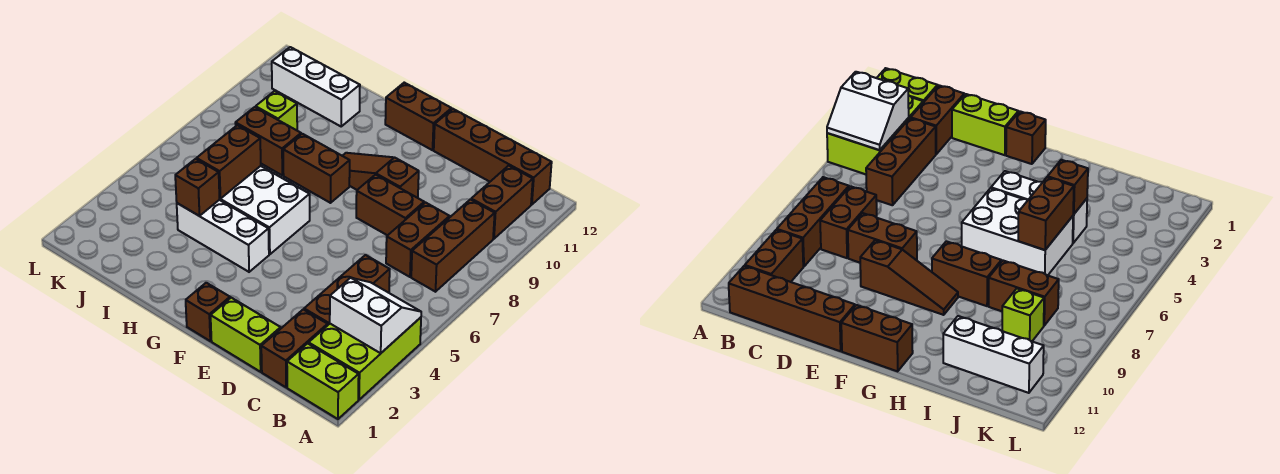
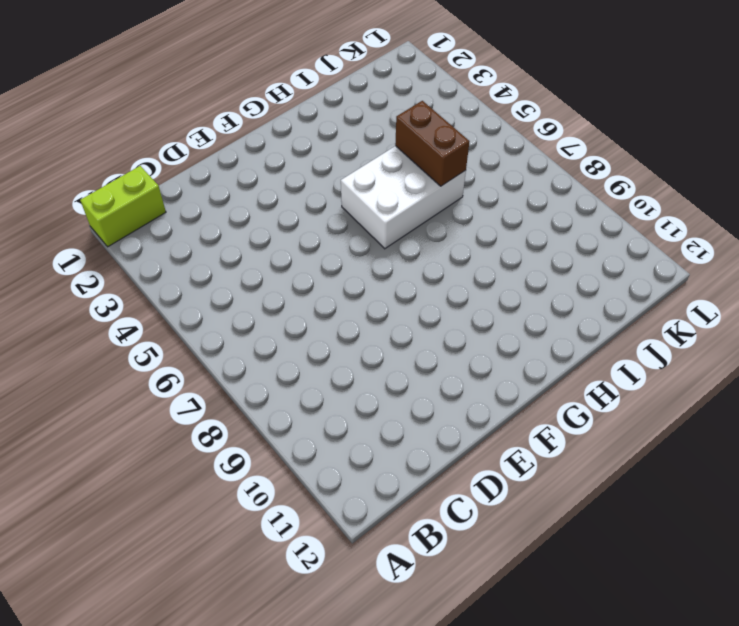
none -> lime 2x3 brick [309,317,421,400]
none -> brown 1x3 brick [411,199,495,292]
none -> brown 1x2 brick [471,166,533,239]

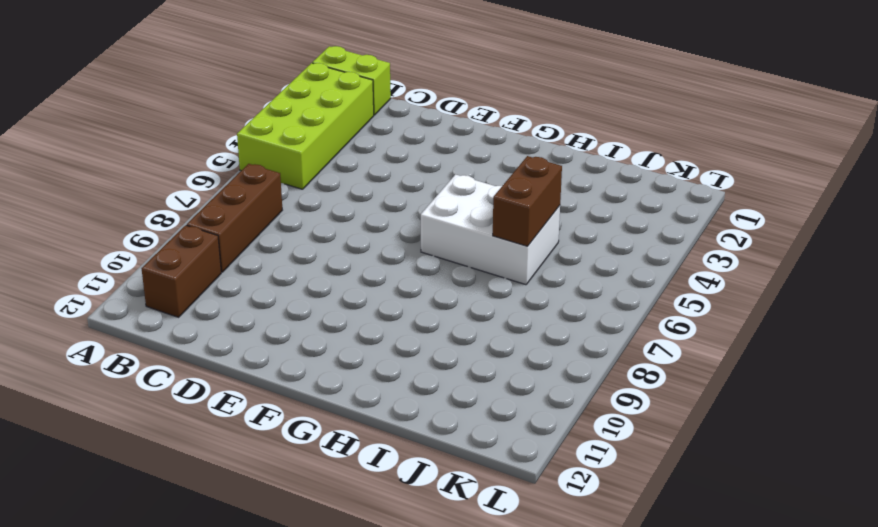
lime 2x4 brick [237,63,374,189] -> lime 2x3 brick [309,317,421,400]
none -> brown 1x4 brick [434,109,552,205]
none -> brown 1x2 brick [261,310,328,387]
none -> brown 1x3 brick [304,255,390,325]

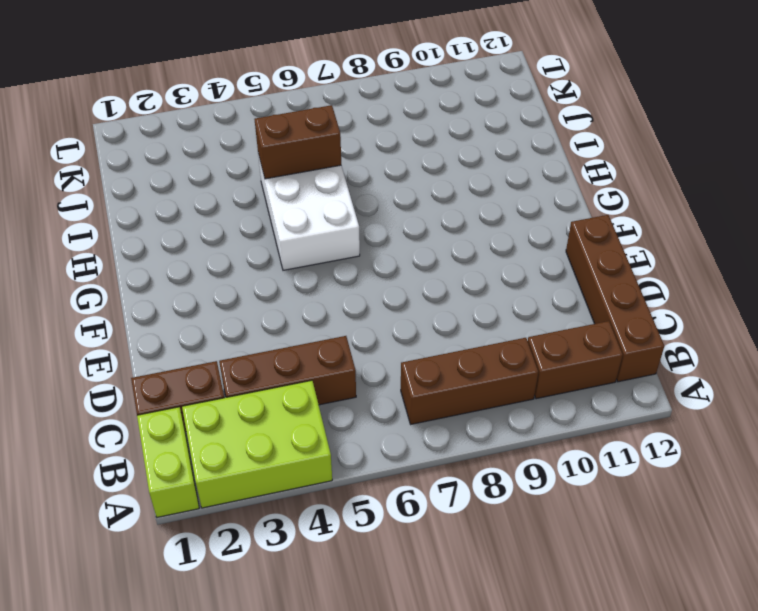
none -> brown 1x2 brick [386,203,450,277]
none -> lime 1x2 brick [211,298,281,372]
none -> brown 1x2 brick [356,175,424,235]

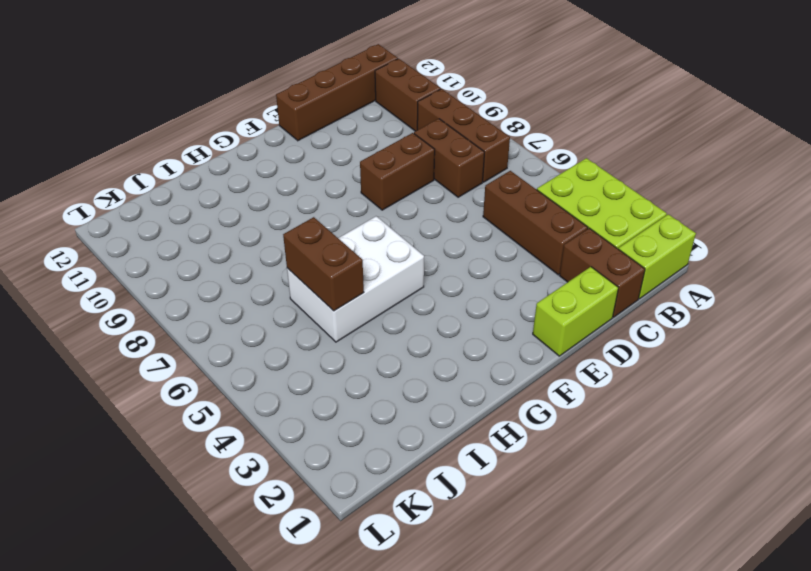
none -> brown 1x3 slope [343,153,419,198]
none -> brown 1x1 brick [186,283,230,341]
none -> brown 1x2 brick [385,83,452,150]

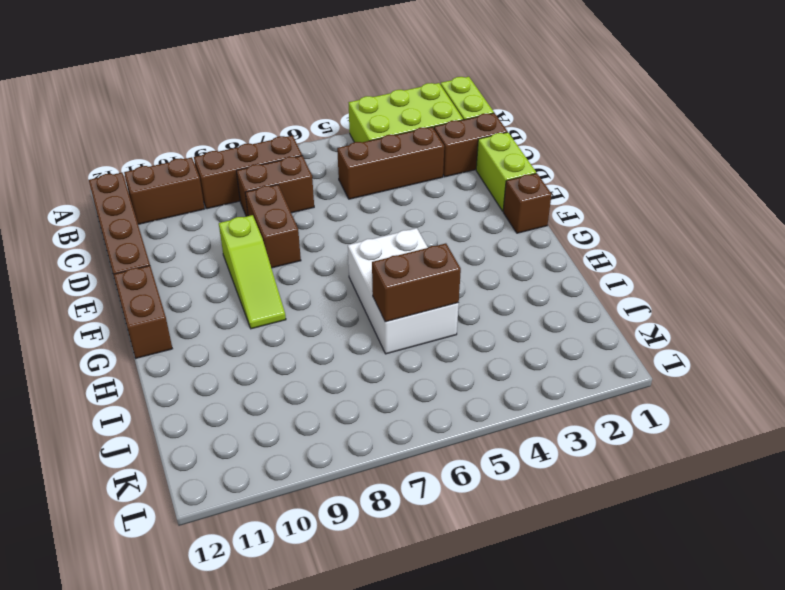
lime 1x3 slope [219,215,286,329] -> brown 1x3 slope [343,153,419,198]
none -> white 1x3 brick [177,200,269,272]
none -> brown 1x2 brick [283,134,350,203]
none -> brown 1x2 brick [235,107,301,175]

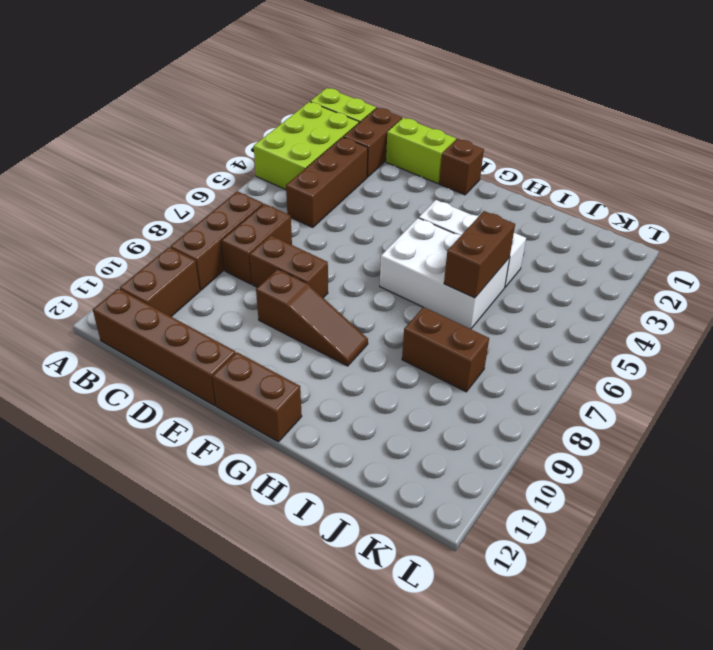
none -> brown 1x2 brick [283,134,350,203]
none -> white 1x3 brick [272,47,360,126]
none -> lime 1x1 brick [256,91,297,130]

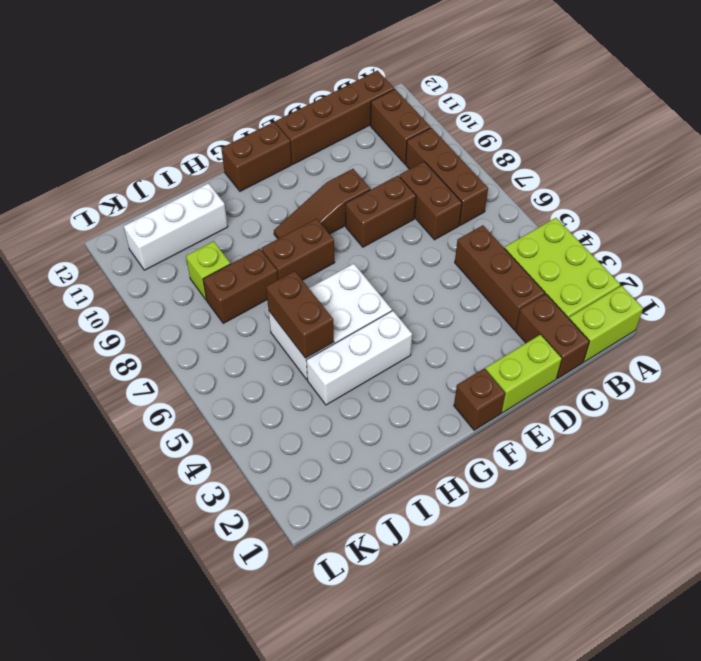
none -> white 2x2 slope [330,278,421,353]
none -> brown 1x1 brick [175,159,220,216]

